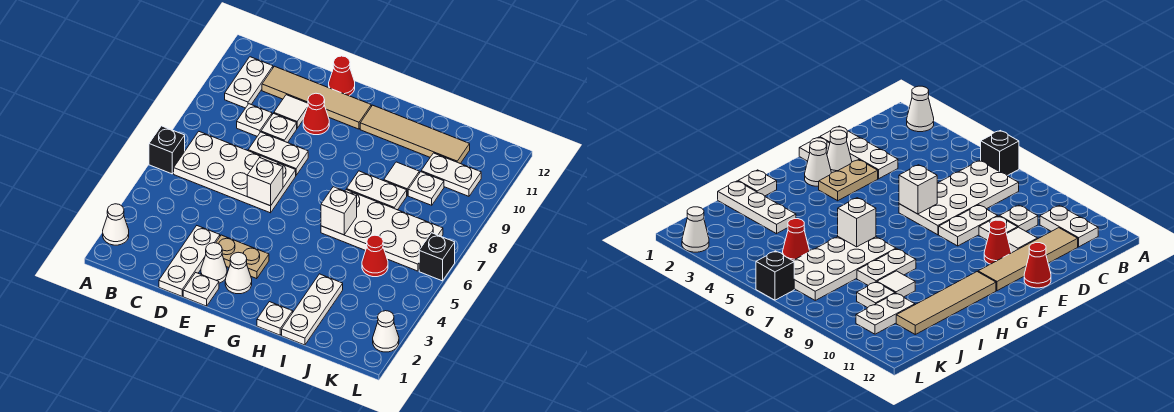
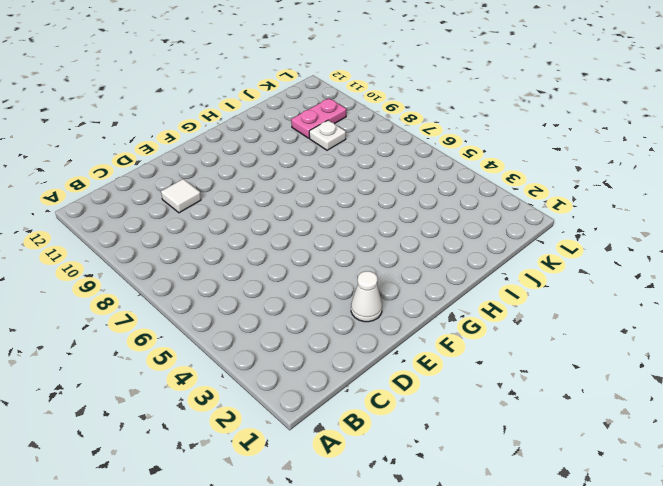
pink 1x2 plate [291,98,346,138] -> white 1x2 plate [421,153,481,196]
none -> white 1x1 cone [103,204,129,245]
none -> black 1x1 brick [149,126,185,174]
none -> white 2x4 plate [174,132,296,213]

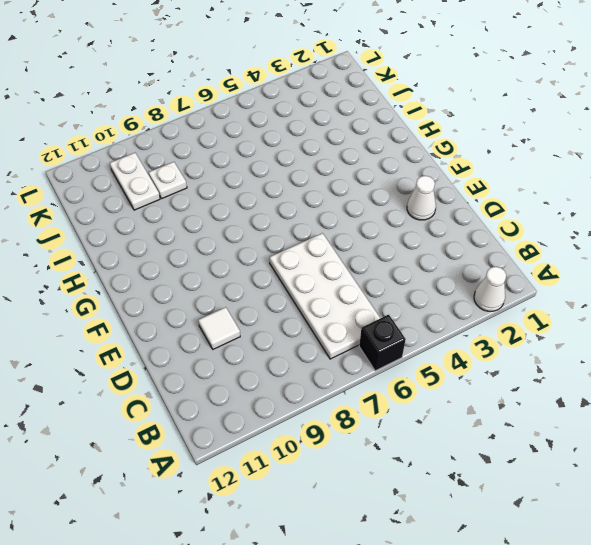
none -> white 1x2 plate [225,57,273,108]
none -> white 1x1 plate [237,104,272,136]
none -> tan 1x4 tile [262,66,371,129]

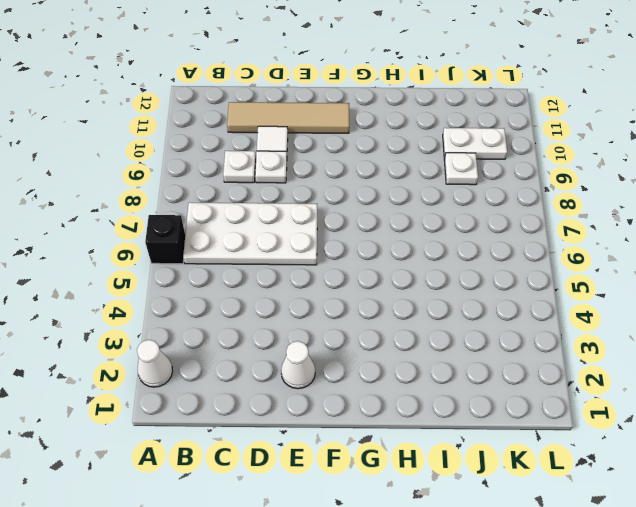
none -> white 1x2 plate [225,57,273,108]
none -> white 1x3 plate [159,226,220,296]
none -> white 1x2 plate [248,132,308,175]

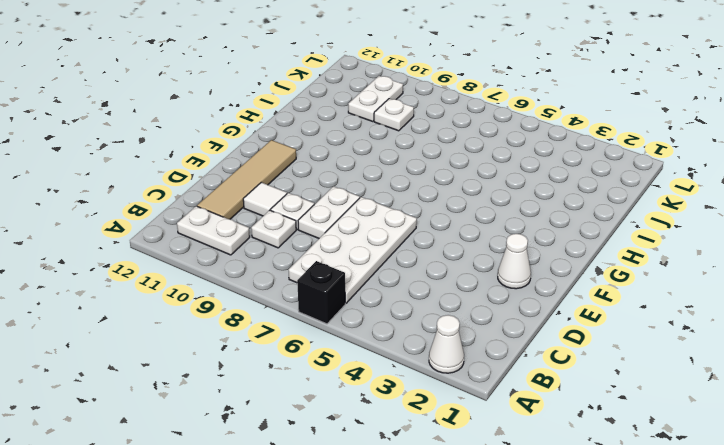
none -> white 1x3 plate [159,226,220,296]
none -> white 1x1 plate [183,273,219,306]
none -> tan 1x2 plate [216,235,269,279]

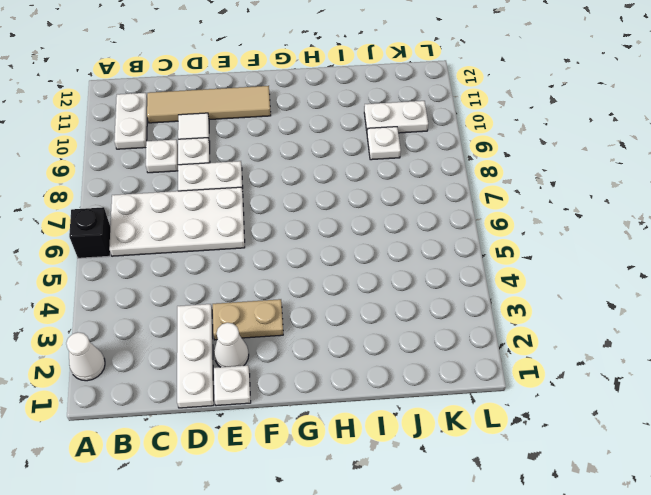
none -> red 1x1 cone [303,93,329,135]
none -> red 1x1 cone [329,56,355,96]
none -> white 1x1 cone [225,252,252,294]

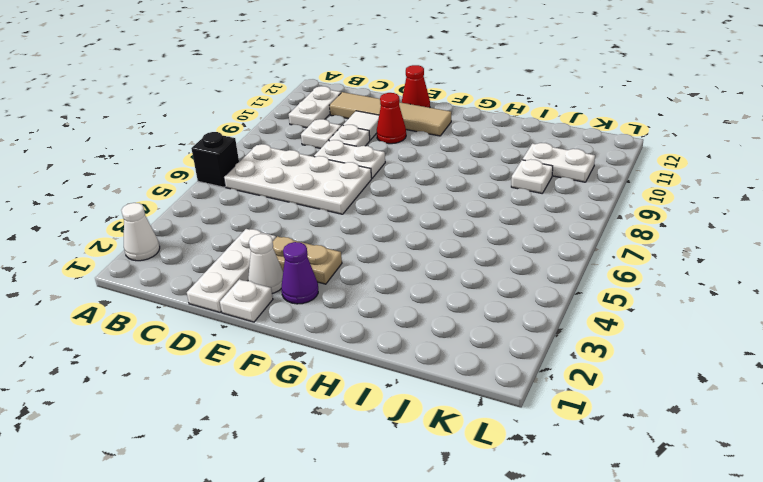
purple 1x1 cone [281,242,318,304] -> white 1x1 cone [225,252,252,294]
none -> tan 1x4 tile [360,105,470,164]
none -> white 1x1 plate [257,302,293,335]
none -> white 2x4 plate [321,190,443,271]

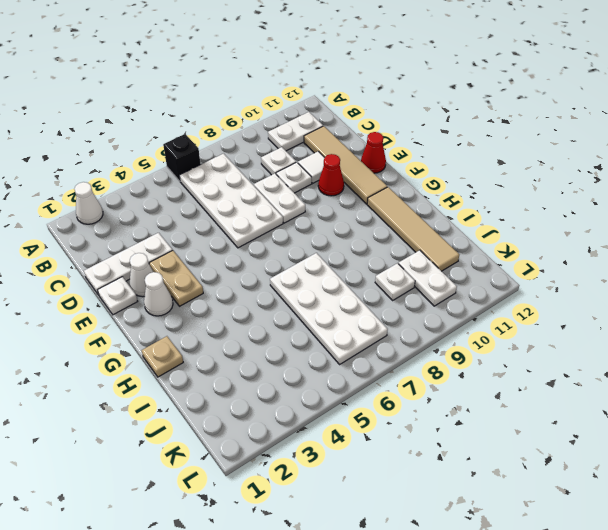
tan 1x1 plate [142,336,183,377] -> white 1x1 plate [257,302,293,335]
none -> white 1x2 plate [347,171,407,210]
none -> white 1x3 plate [282,274,343,345]
none -> white 1x1 tile [384,162,419,195]

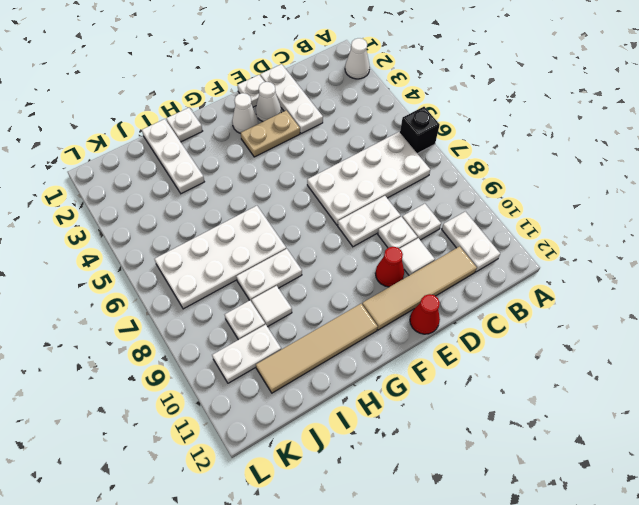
none -> red 1x1 cone [362,235,388,277]
none -> white 1x1 cone [373,311,399,352]
none -> black 1x1 brick [419,233,455,281]

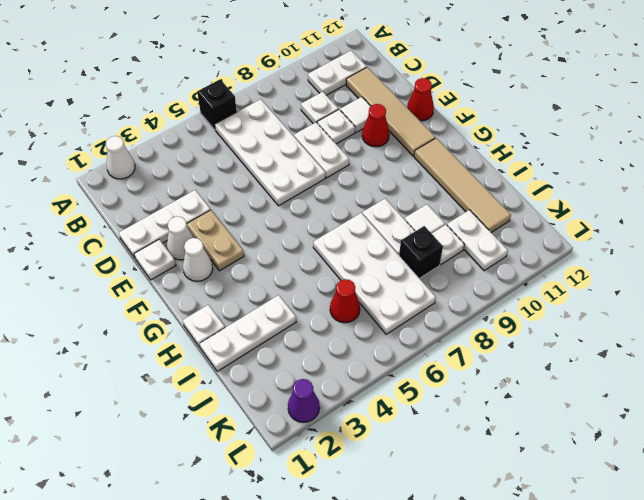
black 1x1 brick [399,226,443,278] -> black 1x1 brick moved to [419,233,455,281]
purple 1x1 cone [288,379,320,422] -> white 1x1 cone [373,311,399,352]
none -> white 1x1 brick [247,158,283,206]
none -> white 1x1 brick [321,187,357,235]

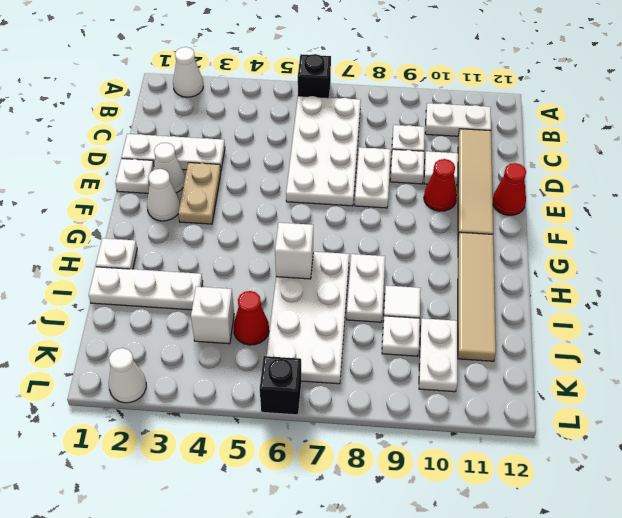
white 1x1 brick [191,287,234,344] -> white 1x1 brick moved to [247,158,283,206]

